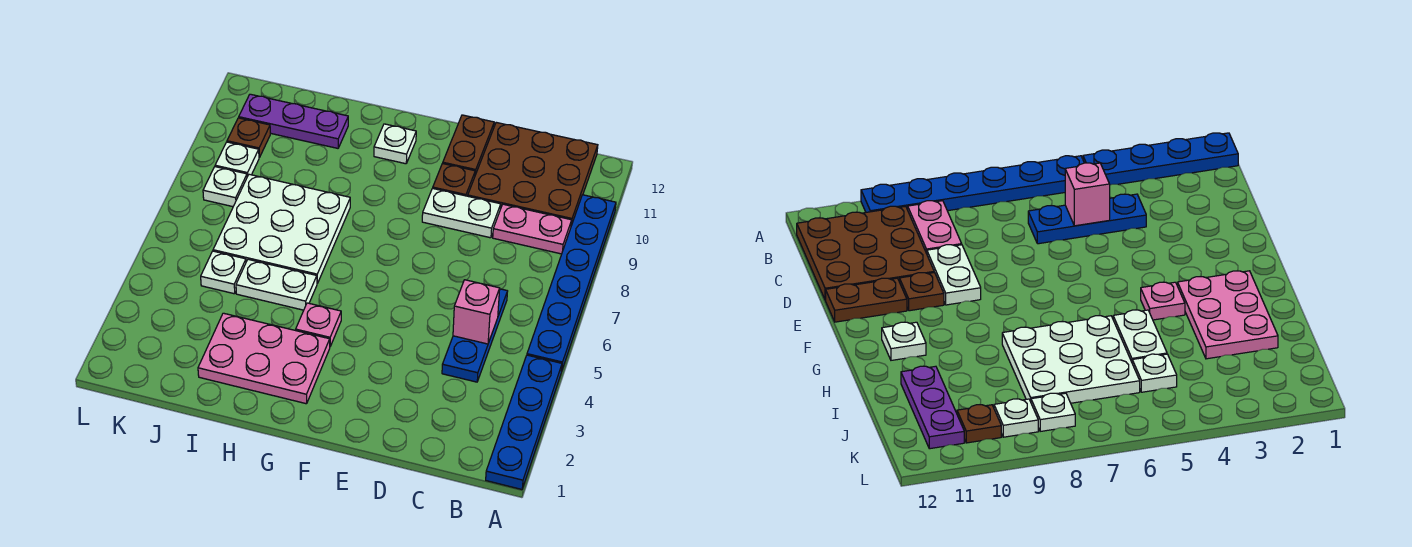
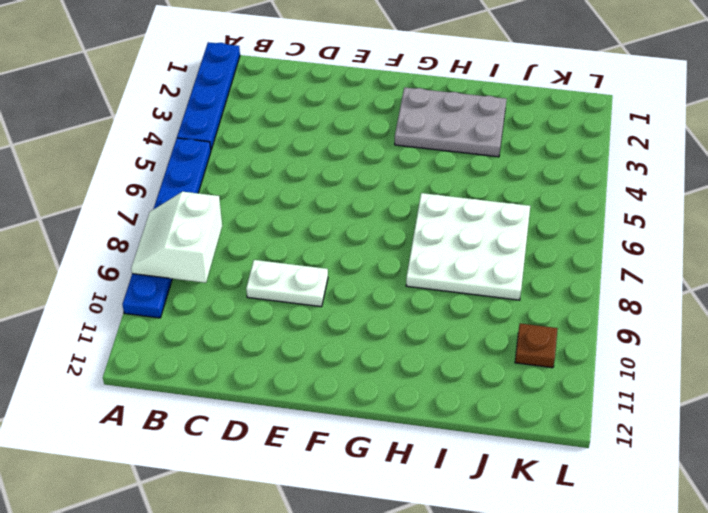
white 2x2 slope [131,192,222,283] -> none
grey 2x3 plate [395,87,506,157] -> pink 2x3 plate [198,313,330,404]
none -> pink 1x2 plate [493,204,572,254]
none -> brown 3x3 plate [468,122,598,225]
none -> blue 1x3 plate [442,289,508,382]

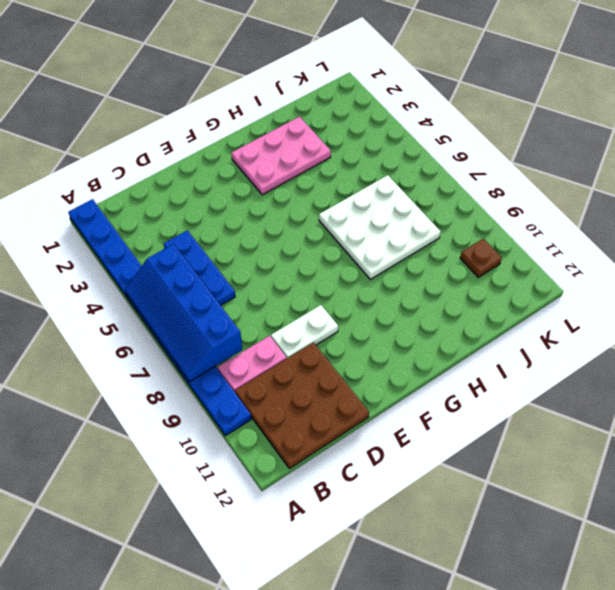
blue 2x4 slope [125,244,242,382] -> none
none -> brown 1x1 plate [433,163,475,196]
none -> brown 1x2 plate [443,115,494,175]
none -> pink 1x1 plate [296,303,341,346]

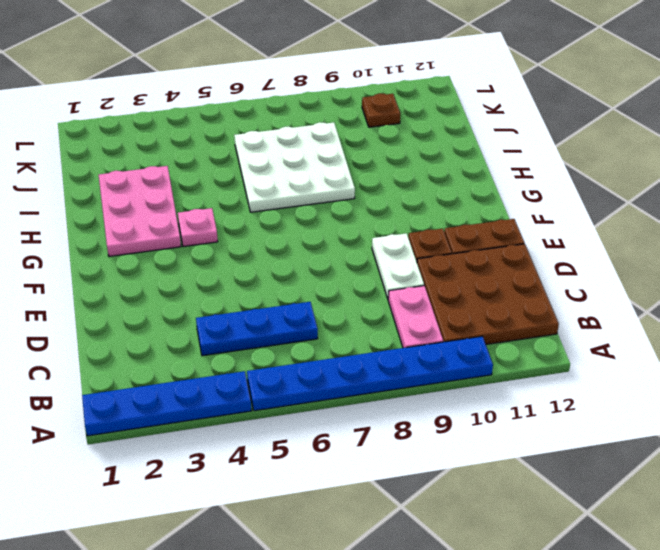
none -> white 1x1 plate [374,124,416,164]
none -> white 1x2 plate [236,259,317,310]
none -> purple 1x3 plate [239,94,348,148]

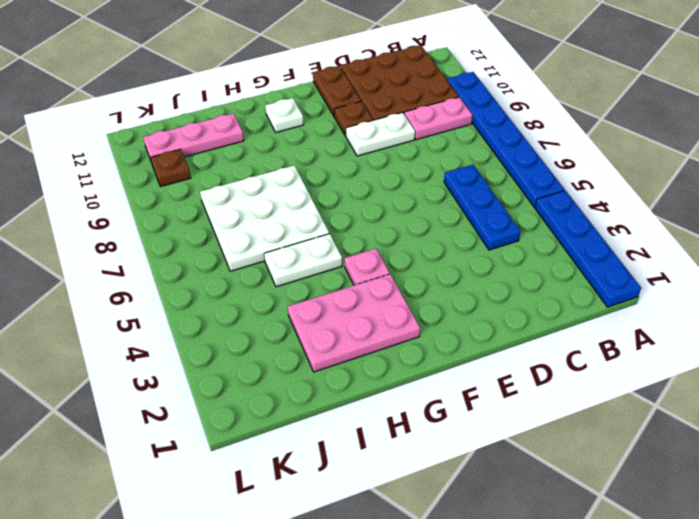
pink 1x3 plate [143,113,244,163] -> purple 1x3 plate [239,94,348,148]
none -> white 1x1 plate [201,251,246,294]
none -> white 1x1 plate [203,167,247,207]
none -> white 1x1 plate [215,142,259,177]

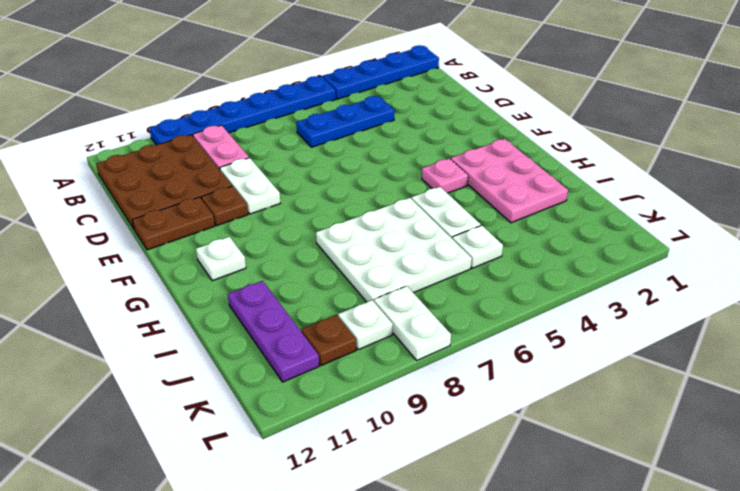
white 1x2 plate [374,286,451,360] -> white 1x1 plate [203,167,247,207]
none -> pink 1x1 brick [453,280,500,344]

